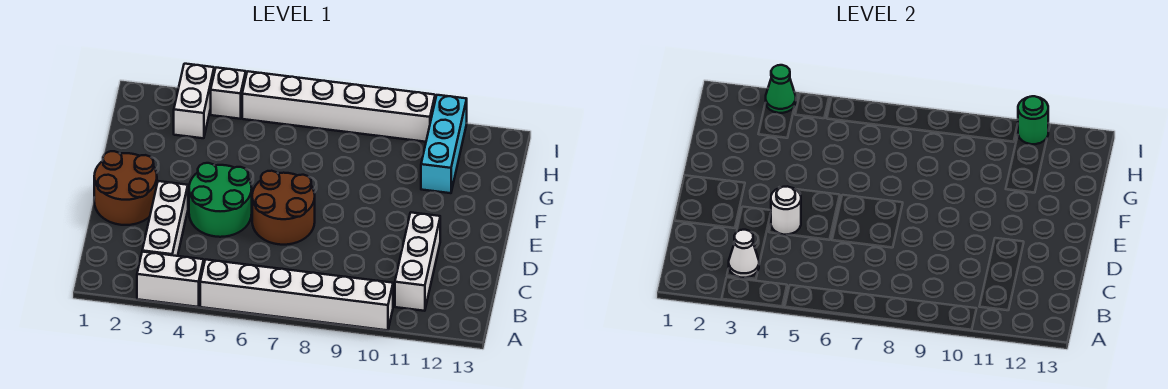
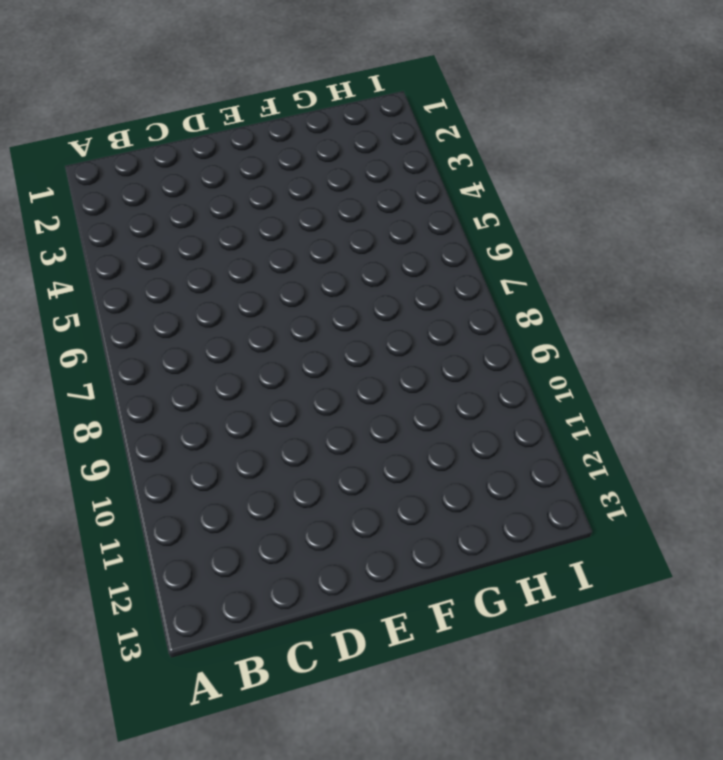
none -> white 1x2 brick [137,252,204,307]
none -> white 1x6 brick [200,260,393,330]
none -> white 1x3 brick [142,181,188,256]

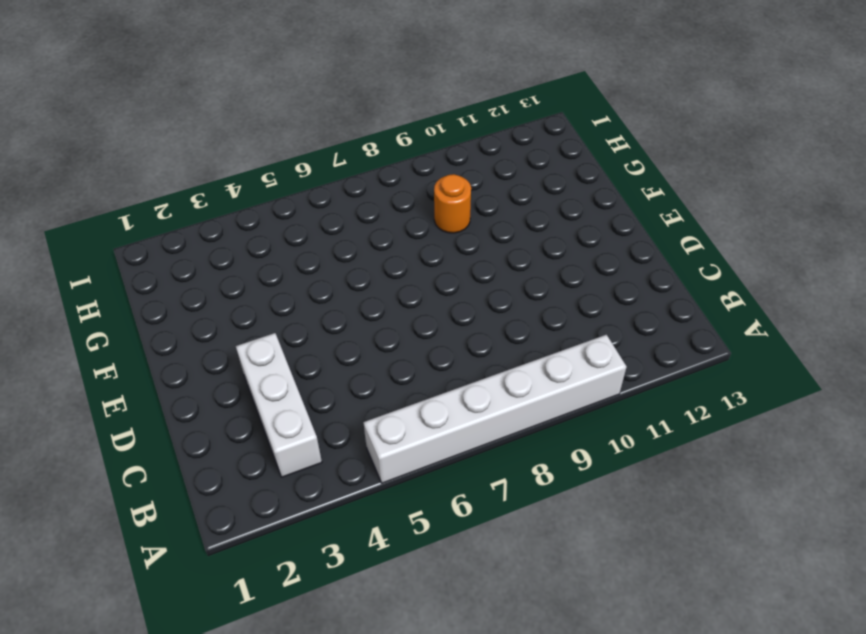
orange 1x1 round brick [434,174,471,233] -> none
none -> white 1x2 brick [137,252,204,307]
none -> white 1x3 brick [395,213,440,311]
none -> brown 2x2 round brick [94,151,157,225]

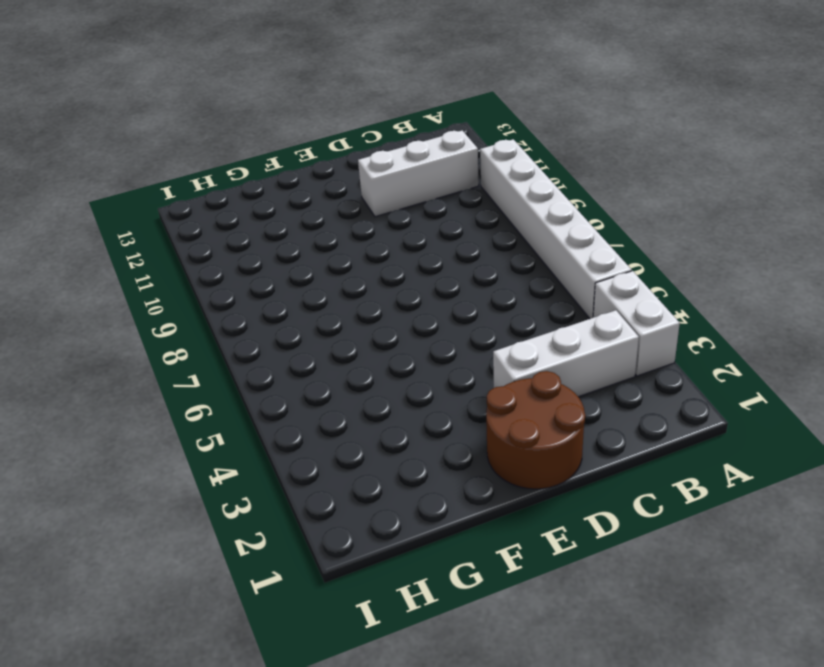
none -> green 2x2 round brick [189,163,252,237]
none -> brown 2x2 round brick [252,171,315,245]
none -> cyan 1x3 brick [421,95,467,193]

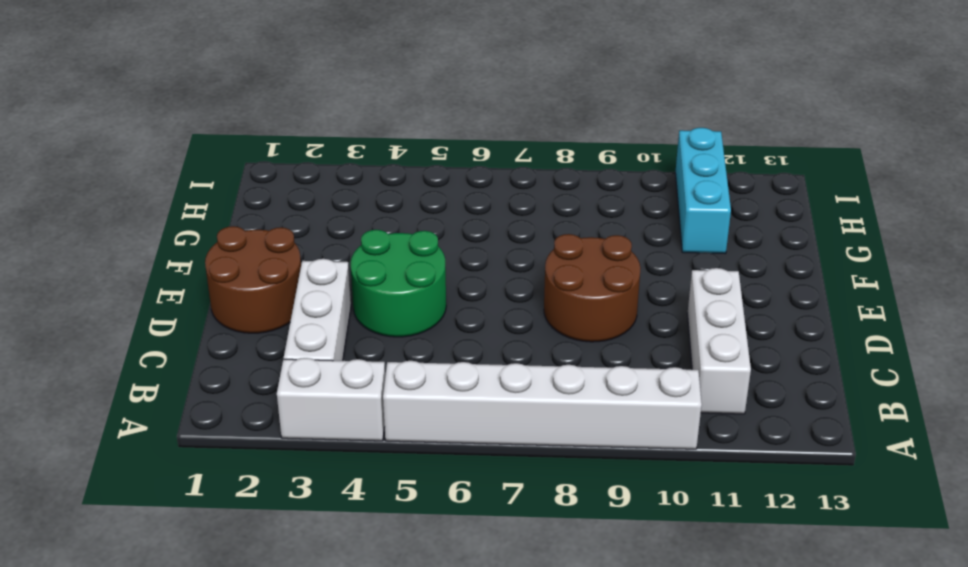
brown 2x2 round brick [544,234,641,342] -> brown 2x2 round brick moved to [252,171,315,245]
none -> white 1x2 brick [174,64,214,138]
none -> white 1x1 brick [211,68,246,119]
none -> white 1x6 brick [242,71,435,142]

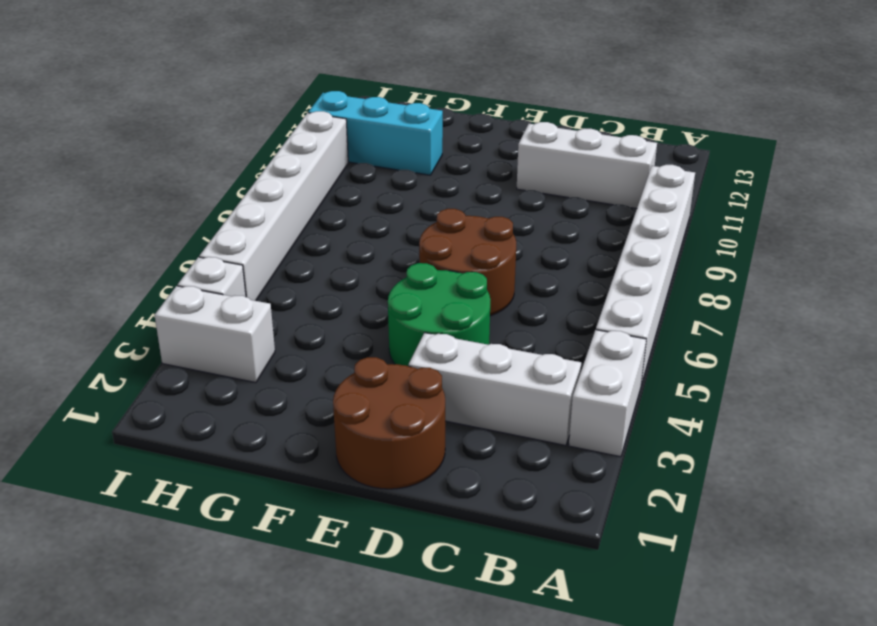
none -> white 1x1 cone [729,230,759,278]
none -> white 1x1 round brick [771,186,801,235]
none -> green 1x1 cone [766,65,796,113]

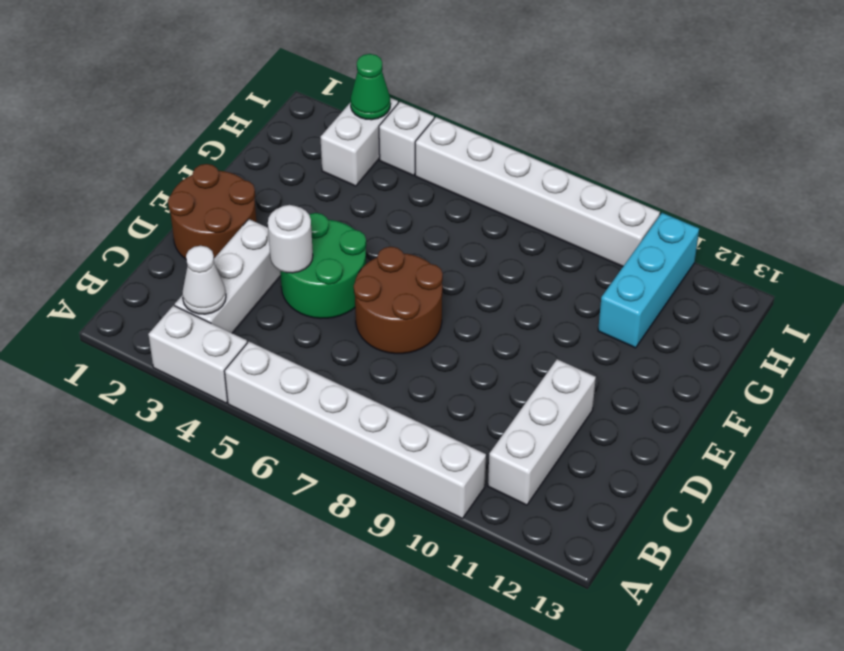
none -> green 1x1 round brick [1018,96,1048,144]

